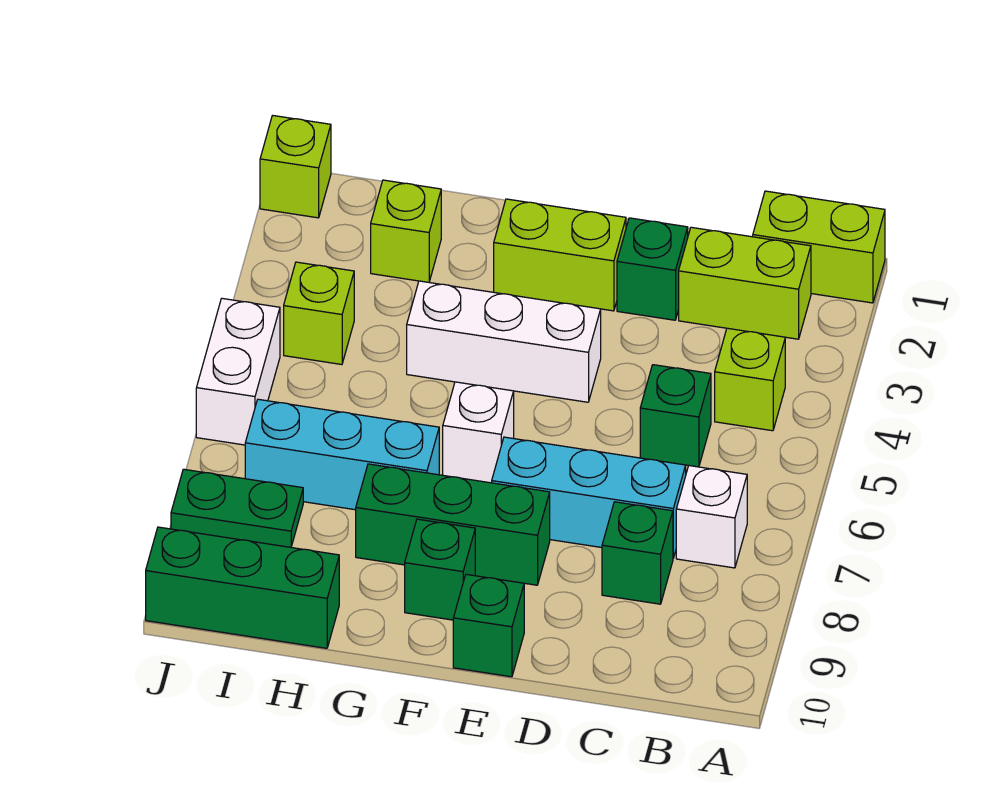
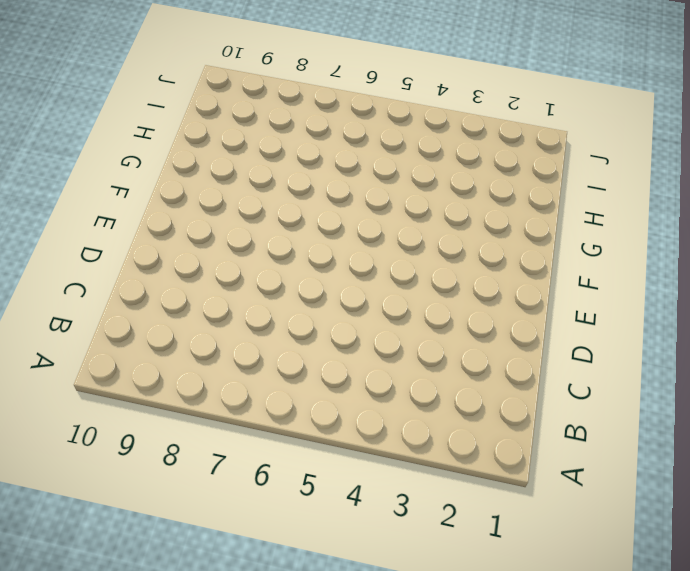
none -> lime 1x2 brick [753,191,885,303]
none -> lime 1x2 brick [679,227,811,339]
none -> lime 1x1 brick [715,328,785,431]

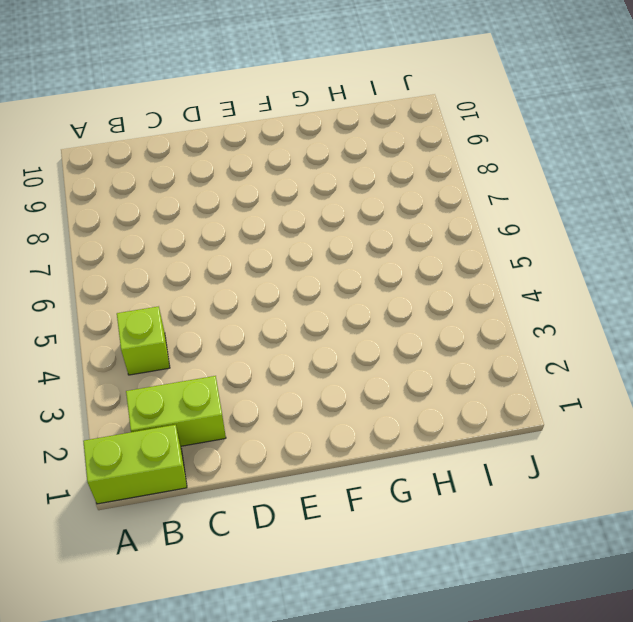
none -> white 1x1 brick [676,466,747,568]
none -> green 1x1 brick [640,365,711,467]
none -> cyan 1x3 brick [492,437,686,558]

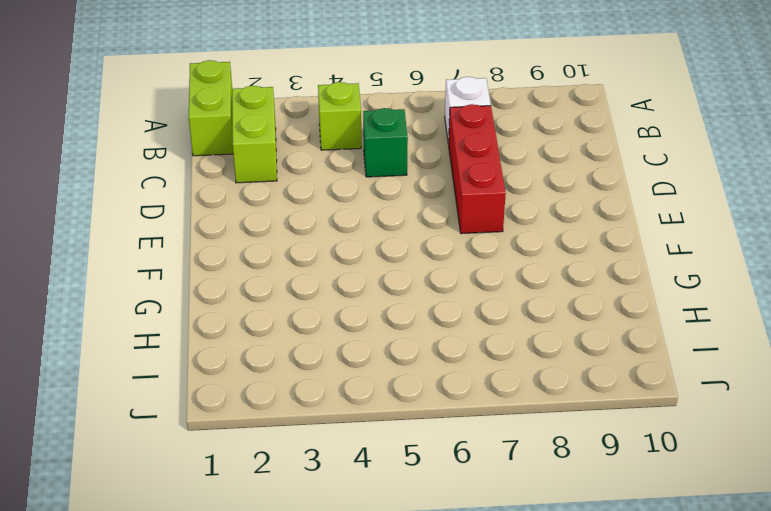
red 1x3 brick [449,104,506,234] -> cyan 1x3 brick [492,437,686,558]
none -> green 1x1 brick [602,502,673,604]
none -> green 1x1 brick [617,218,688,320]
none -> lime 1x2 brick [494,199,626,311]

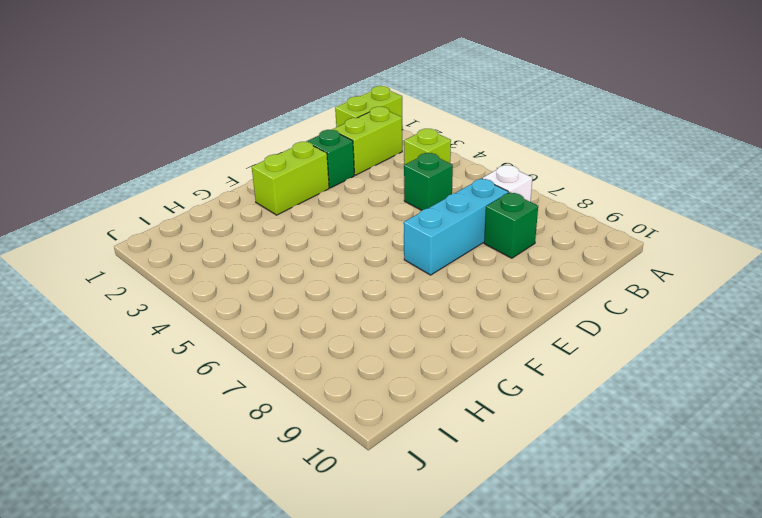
none -> white 1x3 brick [407,281,601,402]
none -> green 1x3 brick [356,464,550,585]
none -> green 1x1 brick [453,574,524,677]

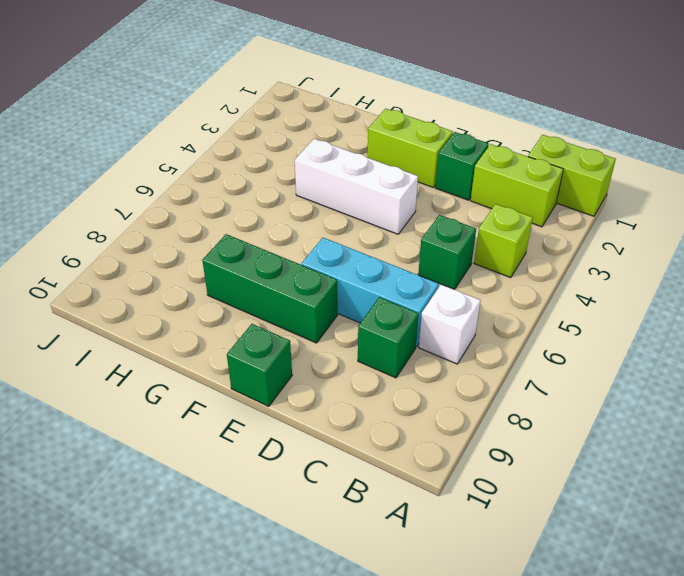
none -> white 1x1 brick [443,382,514,483]
none -> green 1x1 brick [405,519,475,620]
none -> cyan 1x3 brick [245,399,439,510]

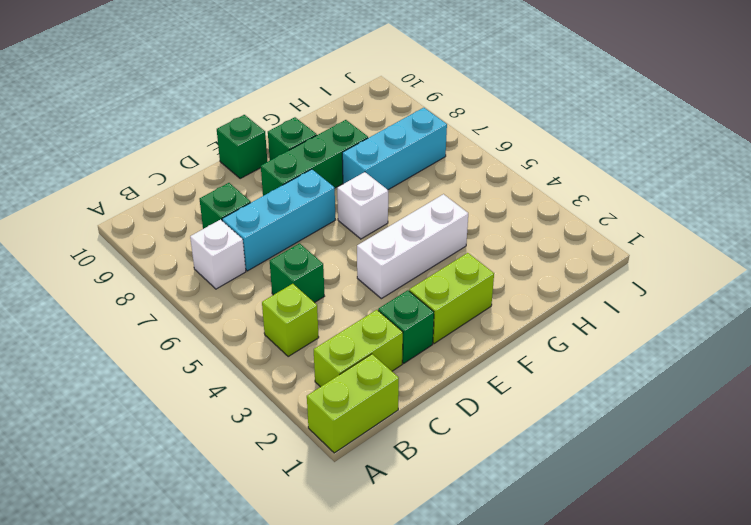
none -> lime 1x1 brick [371,180,441,282]
none -> green 1x3 brick [146,527,339,648]
none -> lime 1x1 brick [284,262,354,365]

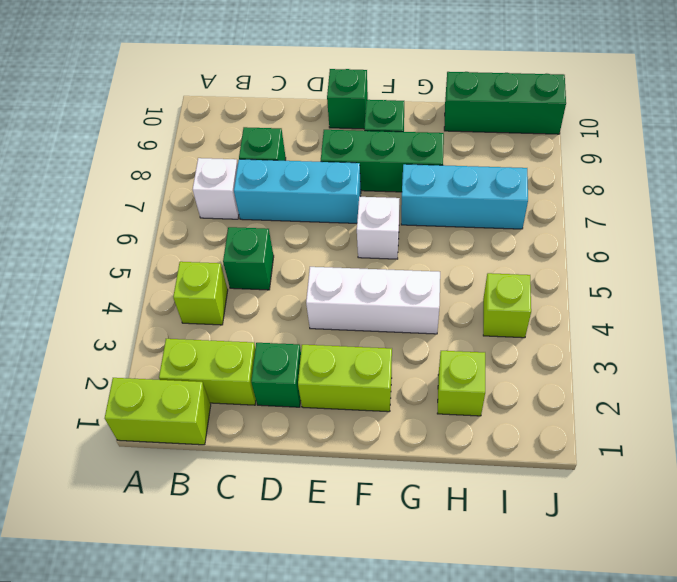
none -> green 1x2 plate [171,469,303,547]
none -> lime 1x1 brick [260,115,331,218]
none -> white 1x2 brick [196,298,280,445]

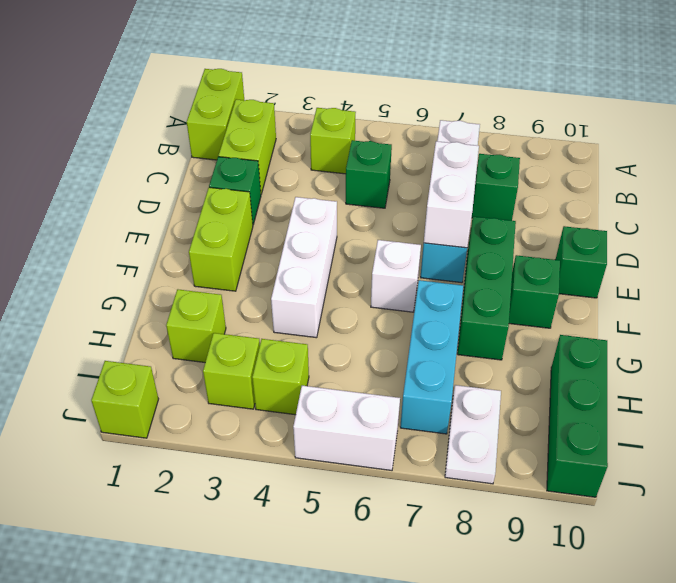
white 1x2 brick [424,141,479,248] -> none
lime 1x1 brick [203,333,260,409] -> none
white 1x2 plate [445,385,501,484] -> green 1x2 plate [171,469,303,547]

